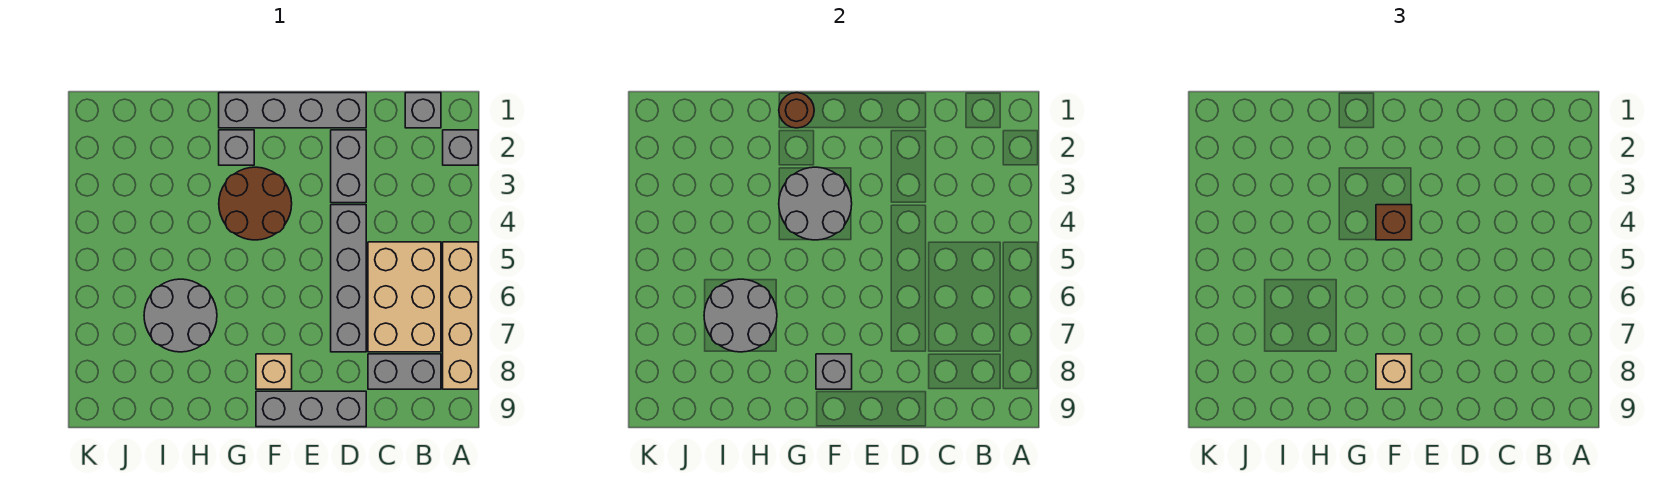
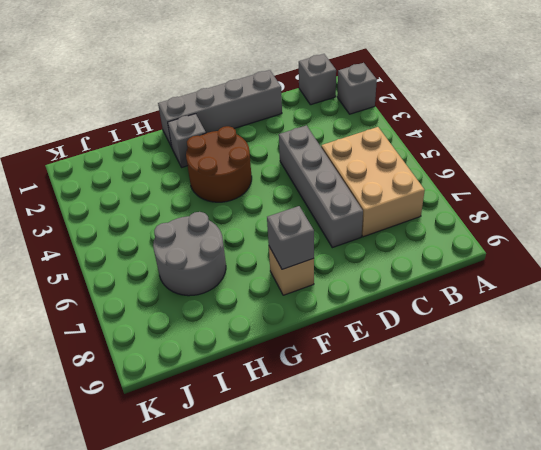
none -> tan 1x4 brick [443,242,478,389]
none -> grey 1x2 brick [368,354,441,389]
none -> grey 1x2 brick [331,130,366,203]

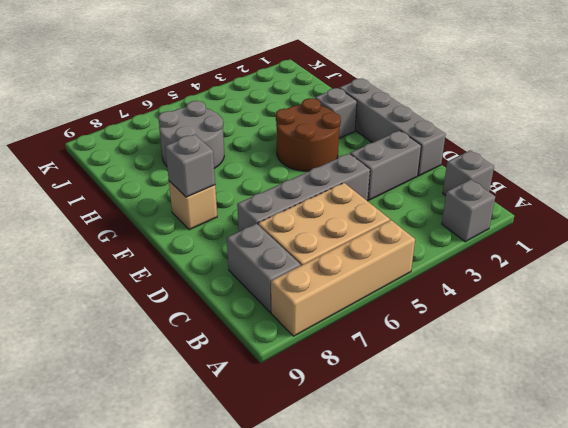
none -> grey 1x3 brick [256,391,366,427]
none -> grey 2x2 round brick [779,167,852,240]
none -> brown 1x1 round brick [779,93,814,128]

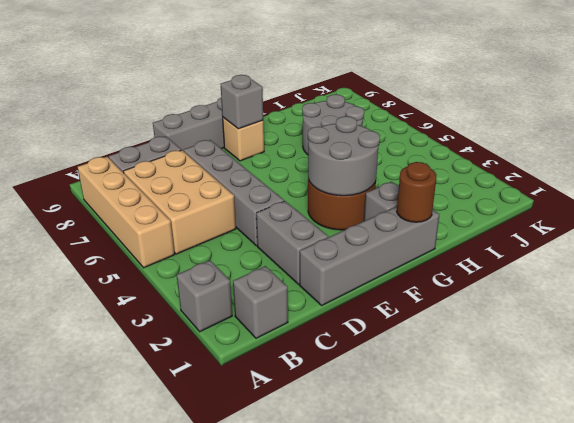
none -> grey 2x2 round brick [704,279,777,352]
none -> brown 1x1 brick [1376,205,1412,240]
none -> tan 1x1 brick [1376,354,1412,389]

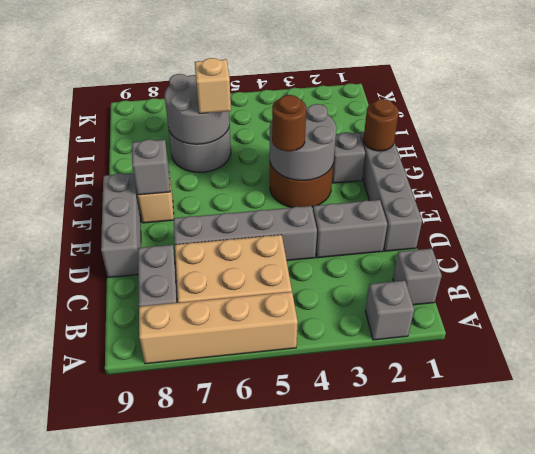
brown 1x1 round brick [272,95,306,151] -> brown 1x1 brick [1376,205,1412,240]
tan 1x1 brick [195,58,231,114] -> tan 1x1 brick moved to [1376,354,1412,389]

